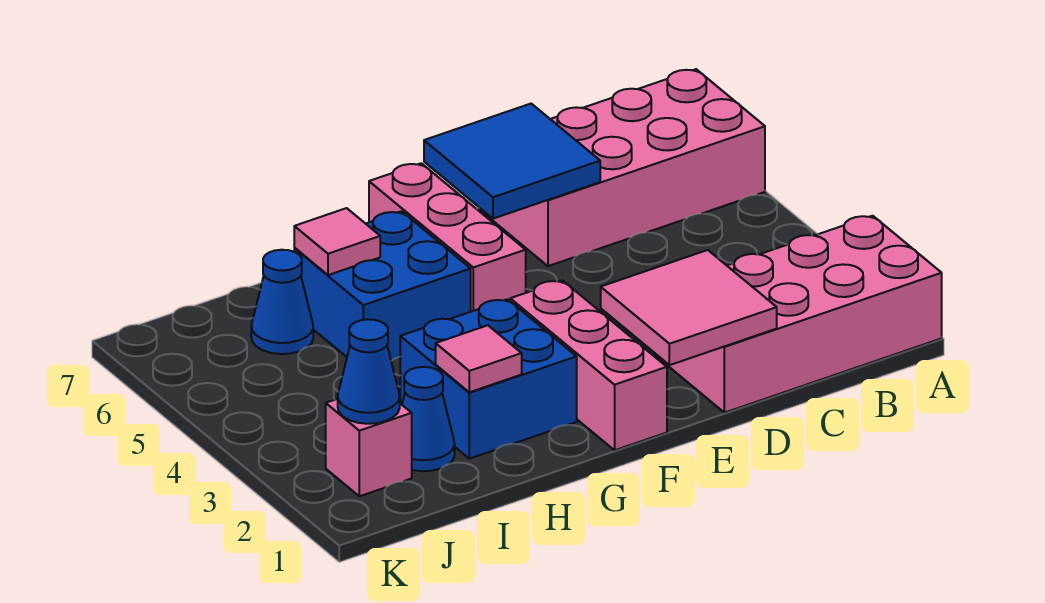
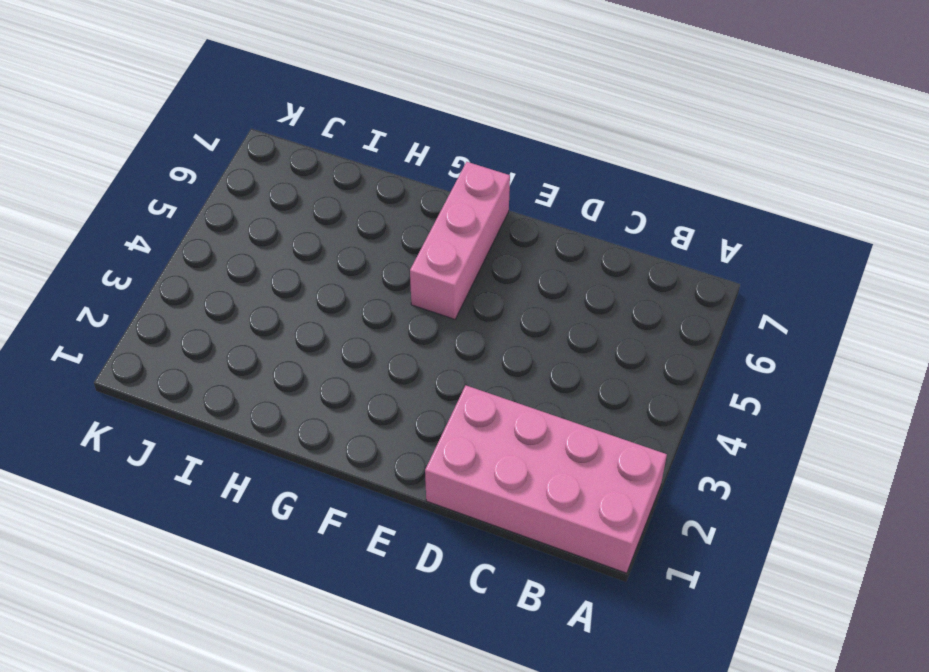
none -> pink 2x4 brick [479,69,765,266]
none -> pink 1x3 brick [510,281,667,450]
none -> blue 2x2 brick [400,299,577,459]

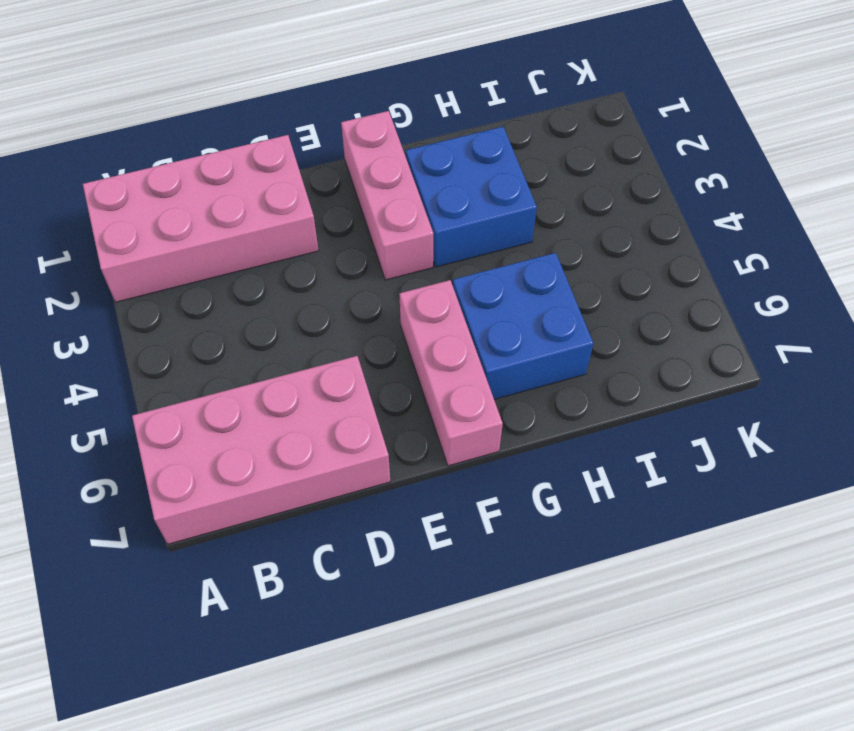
none -> blue 1x1 cone [402,367,455,471]
none -> blue 1x1 cone [251,250,313,354]
none -> pink 1x1 brick [326,399,412,496]

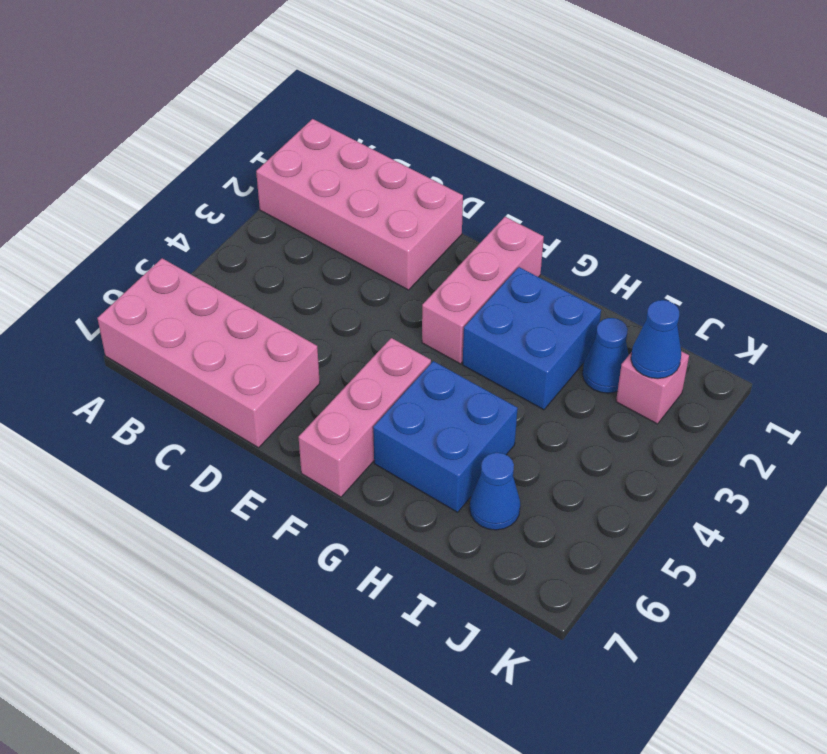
none -> pink 2x2 tile [601,250,777,365]
none -> blue 2x2 tile [424,104,600,219]
none -> pink 1x1 tile [436,325,522,392]

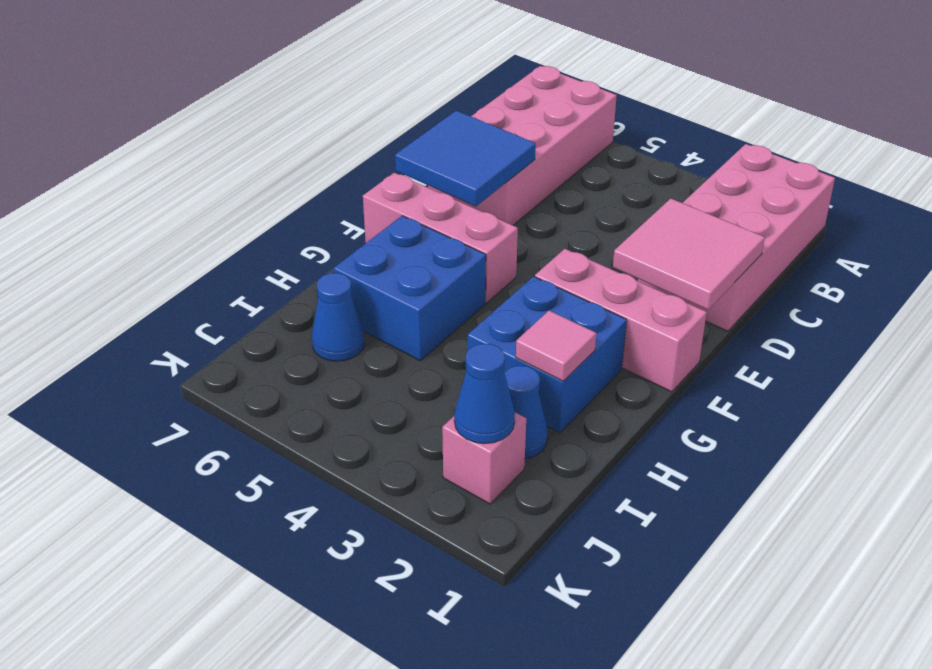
none -> pink 1x1 tile [294,208,380,275]

